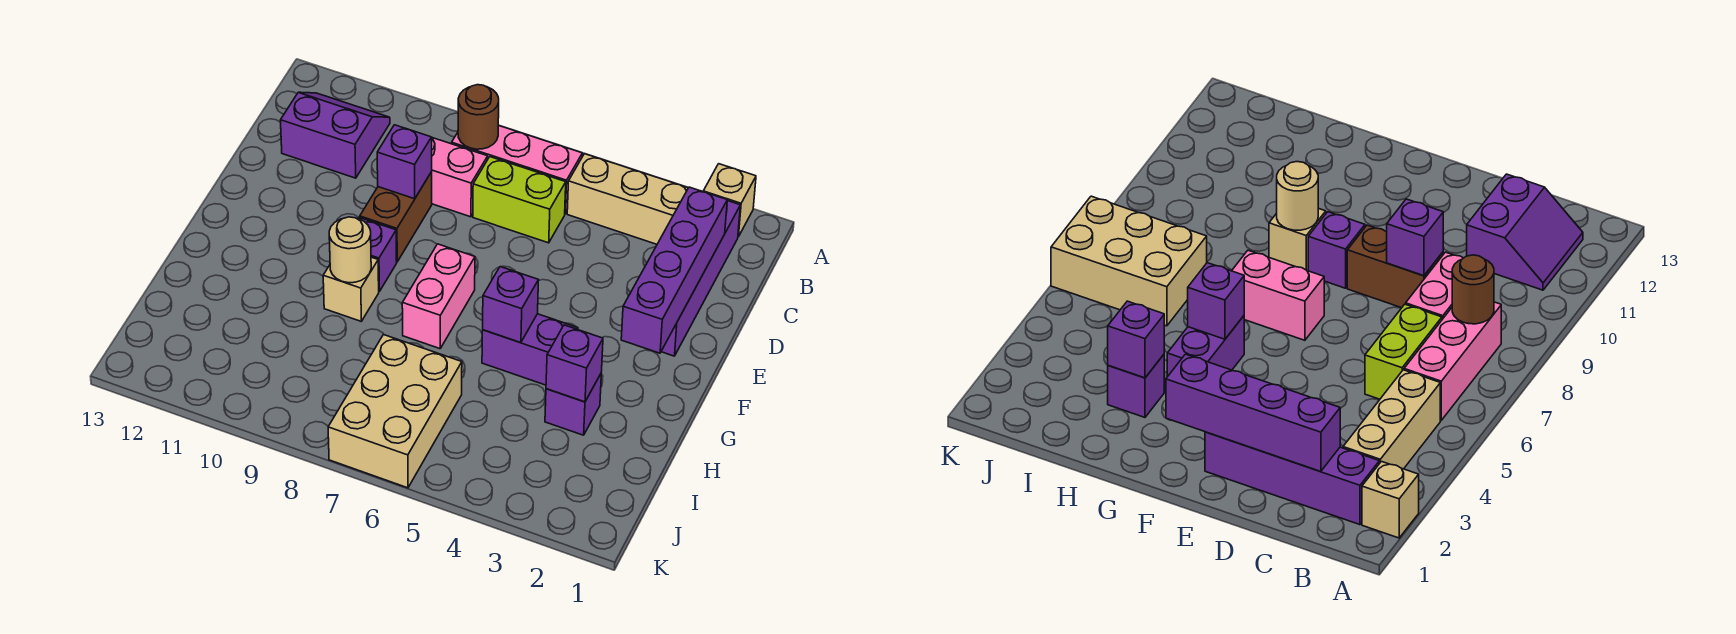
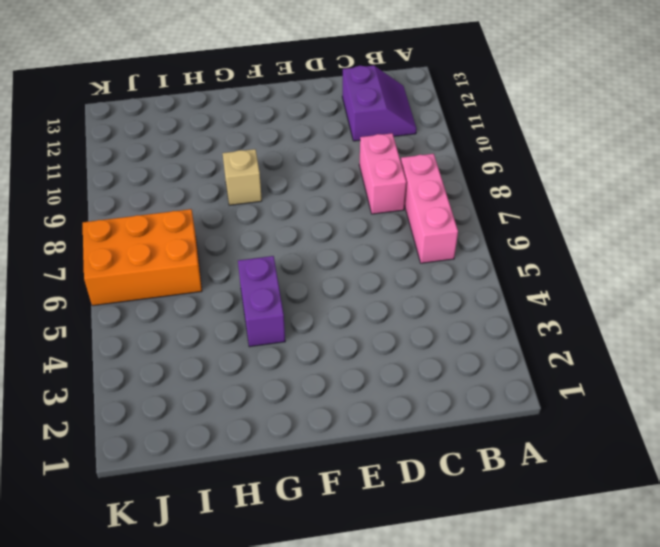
orange 2x3 brick [83,209,202,306] -> tan 2x3 brick [328,335,462,488]
none -> tan 1x1 brick [703,164,756,237]
none -> purple 1x4 brick [661,201,740,356]
none -> tan 1x3 brick [567,154,688,244]

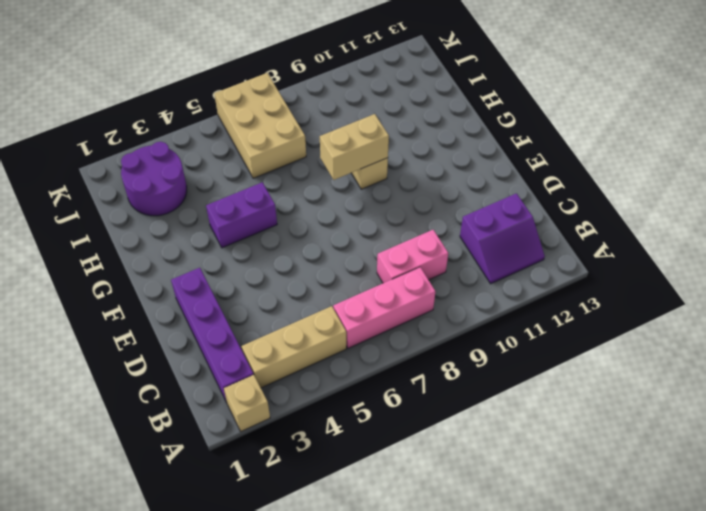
tan 1x2 brick [320,114,389,180] -> tan 1x1 round brick [329,217,371,283]
purple 2x2 round brick [121,142,187,216] -> none
none -> lime 1x2 brick [473,157,566,243]
none -> brown 1x2 brick [360,172,432,262]
none -> pink 1x2 brick [402,244,475,349]

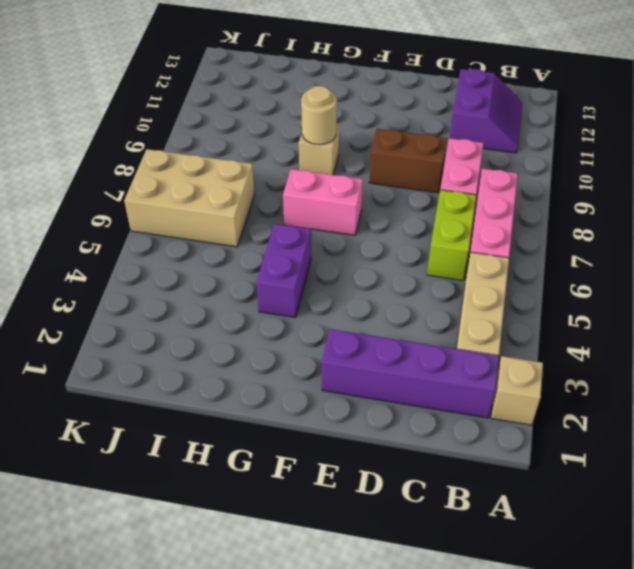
none -> purple 1x1 brick [358,217,397,292]
none -> purple 1x1 brick [545,374,601,435]
none -> brown 1x1 round brick [458,85,499,149]

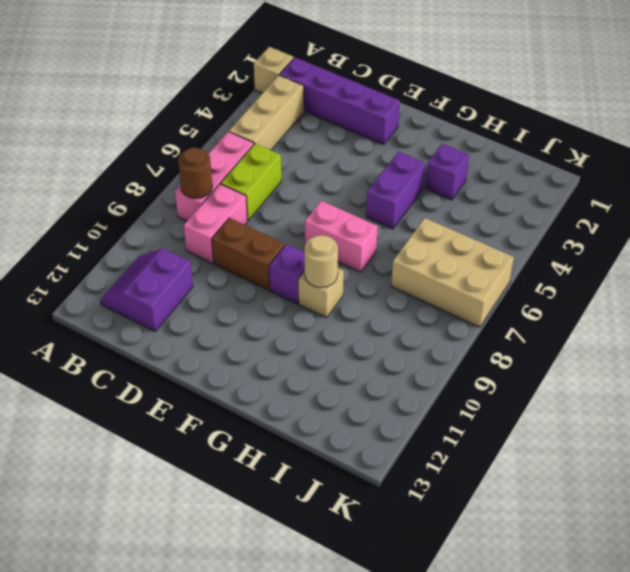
none -> purple 1x4 brick [621,187,727,353]
none -> purple 1x1 brick [377,125,432,199]
none -> purple 1x1 brick [483,267,539,343]

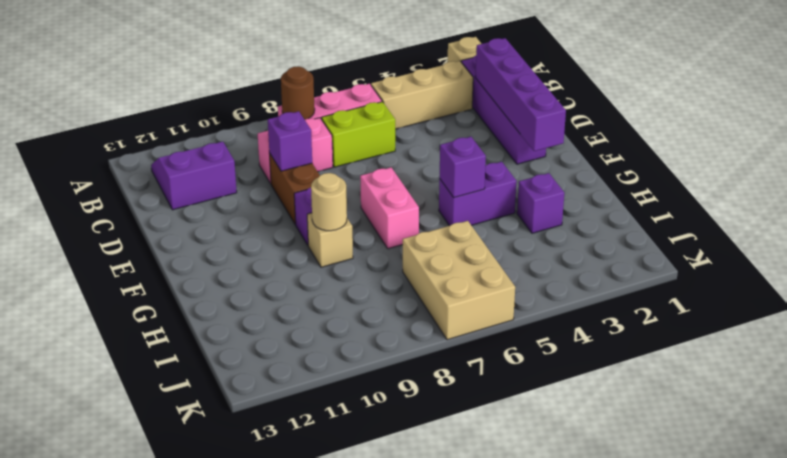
none -> purple 1x1 brick [546,325,603,402]

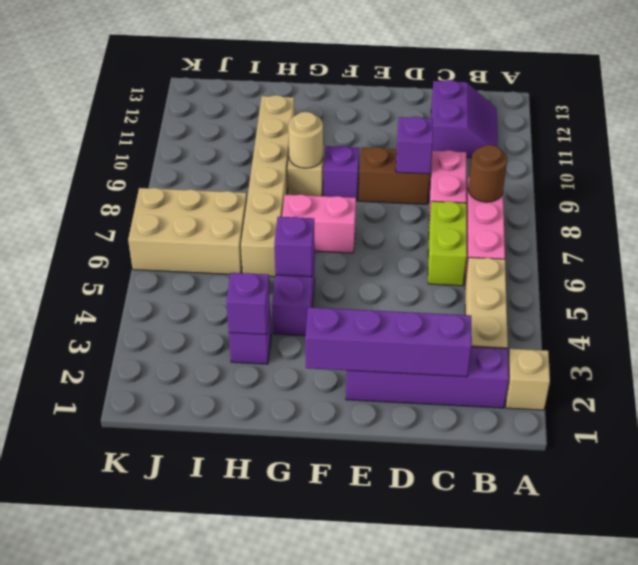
tan 1x6 brick [241,95,294,277] -> none

